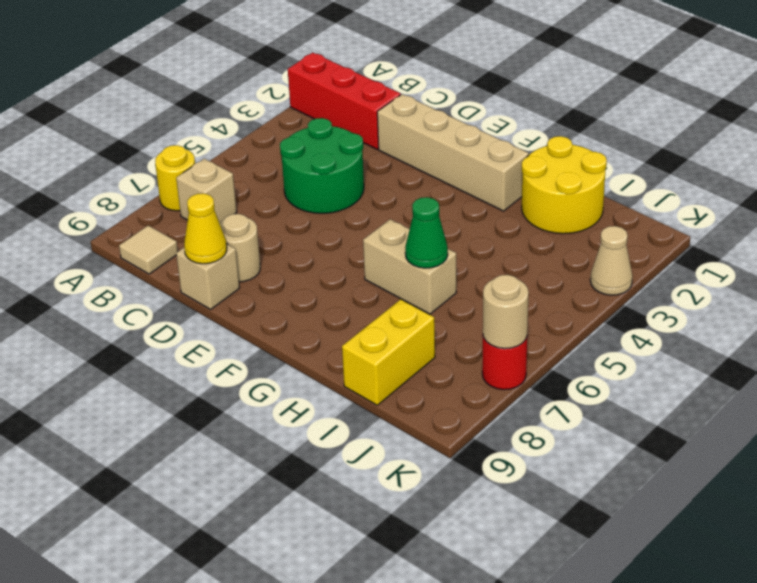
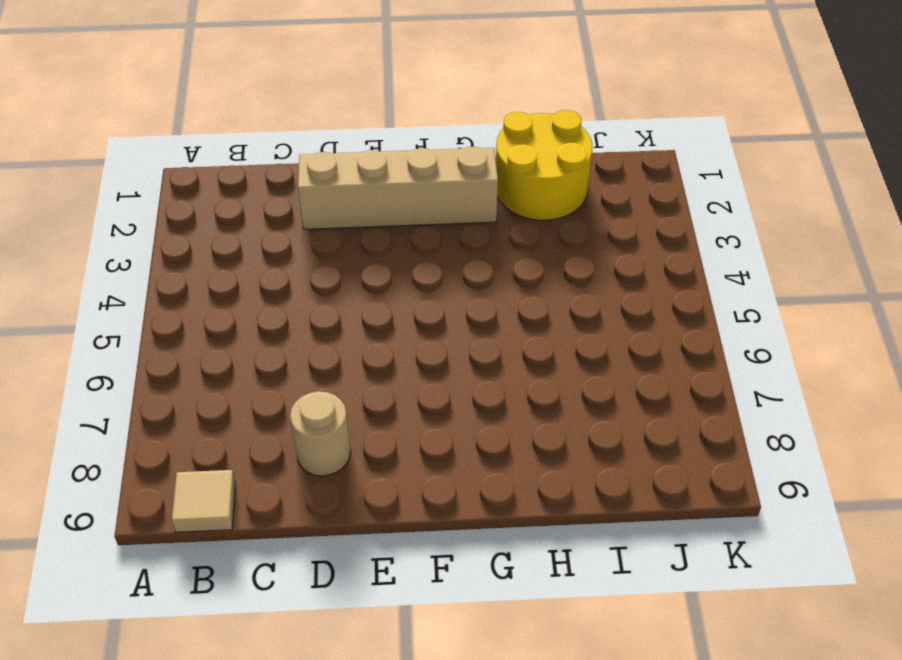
none -> red 1x3 brick [288,52,401,149]
none -> yellow 1x1 round brick [155,145,195,211]
none -> tan 1x1 brick [176,159,237,223]

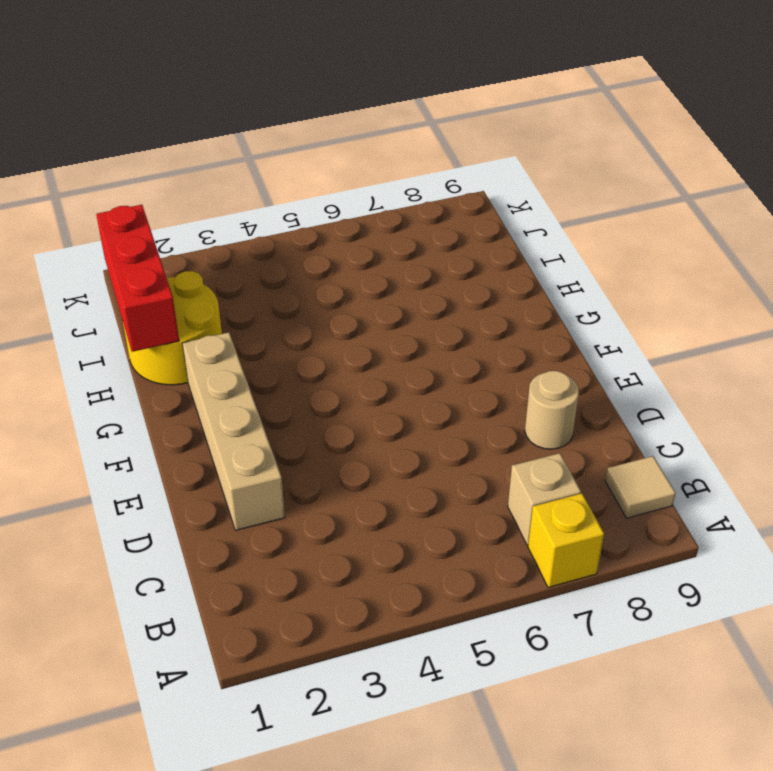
yellow 1x1 brick [528,493,604,588] -> yellow 1x1 round brick [155,145,195,211]
red 1x3 brick [96,205,179,352] -> red 1x3 brick moved to [288,52,401,149]
none -> green 2x2 round brick [280,118,364,213]
none -> tan 1x1 brick [176,244,239,309]
none -> tan 1x2 brick [363,219,456,314]

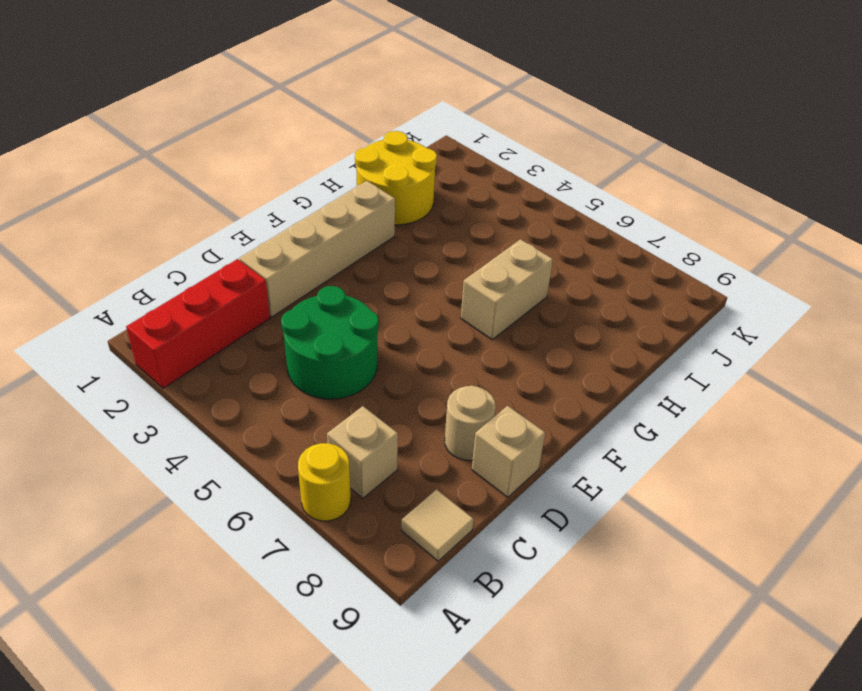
none -> yellow 1x2 brick [342,299,435,405]
none -> tan 1x1 cone [590,226,633,295]
none -> red 1x1 round brick [482,337,527,390]

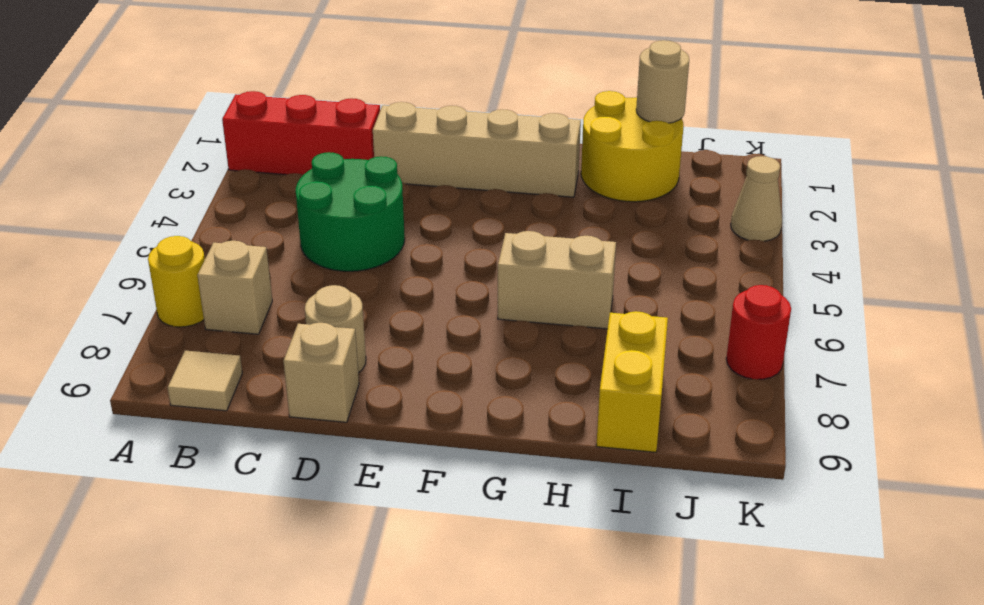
tan 1x1 round brick [636,40,689,123] -> tan 1x1 round brick moved to [483,275,529,349]
none -> yellow 1x1 cone [184,193,227,264]
none -> green 1x1 cone [405,197,448,268]

